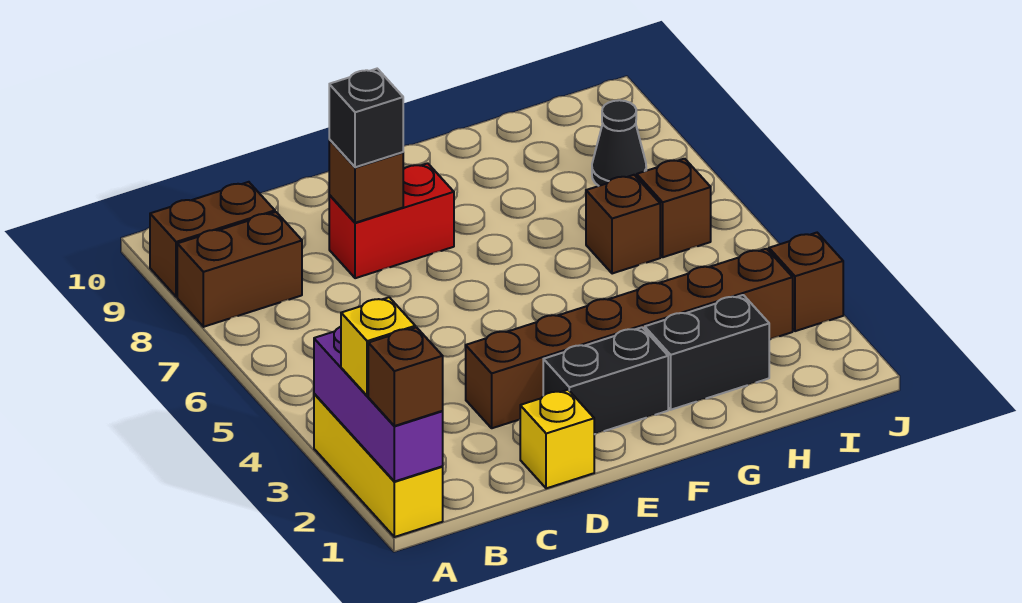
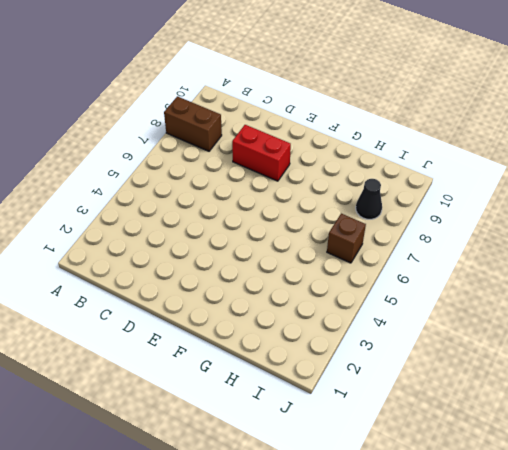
none -> yellow 1x3 brick [314,394,443,537]
none -> brown 1x2 brick [150,182,275,297]
none -> yellow 1x1 brick [520,390,595,488]

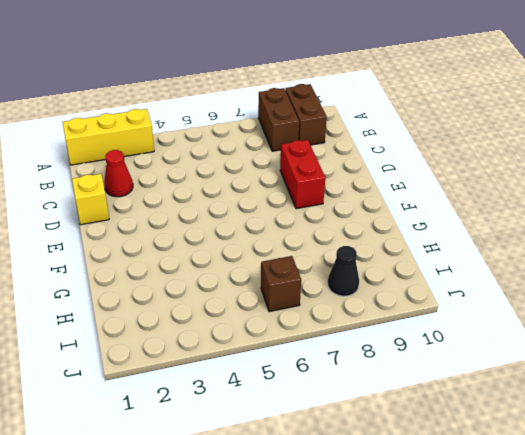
red 1x1 cone [104,150,133,197] -> none
none -> brown 1x6 brick [466,249,793,428]
none -> black 1x2 brick [543,327,668,434]
none -> black 1x2 brick [645,295,769,410]

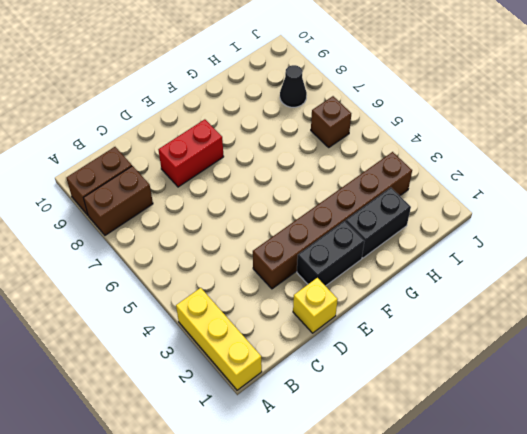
none -> brown 1x1 brick [586,175,660,274]
none -> brown 1x1 brick [769,233,843,331]
none -> purple 1x3 brick [314,327,443,482]

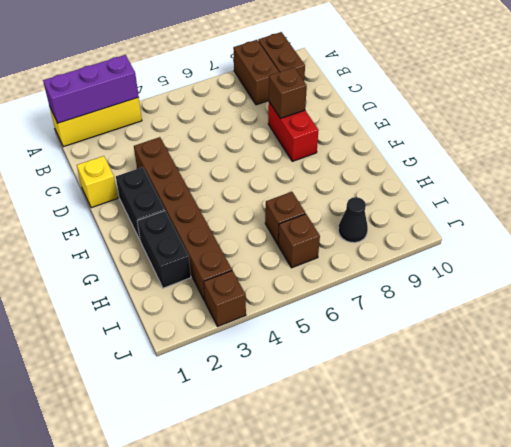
none -> brown 1x1 brick [368,327,443,426]
none -> yellow 1x1 brick [341,297,415,396]
none -> black 1x1 brick [329,69,403,167]

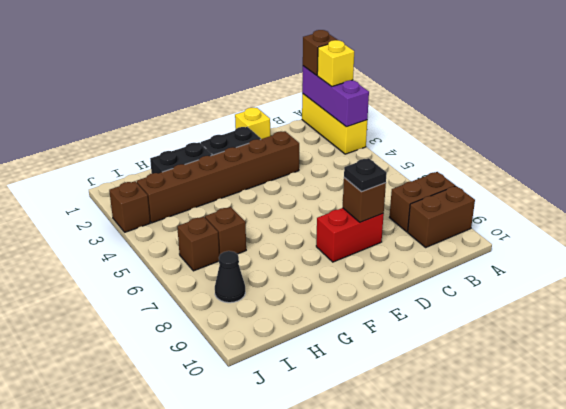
black 1x1 plate [344,158,387,192] -> black 1x1 brick [329,69,403,167]

